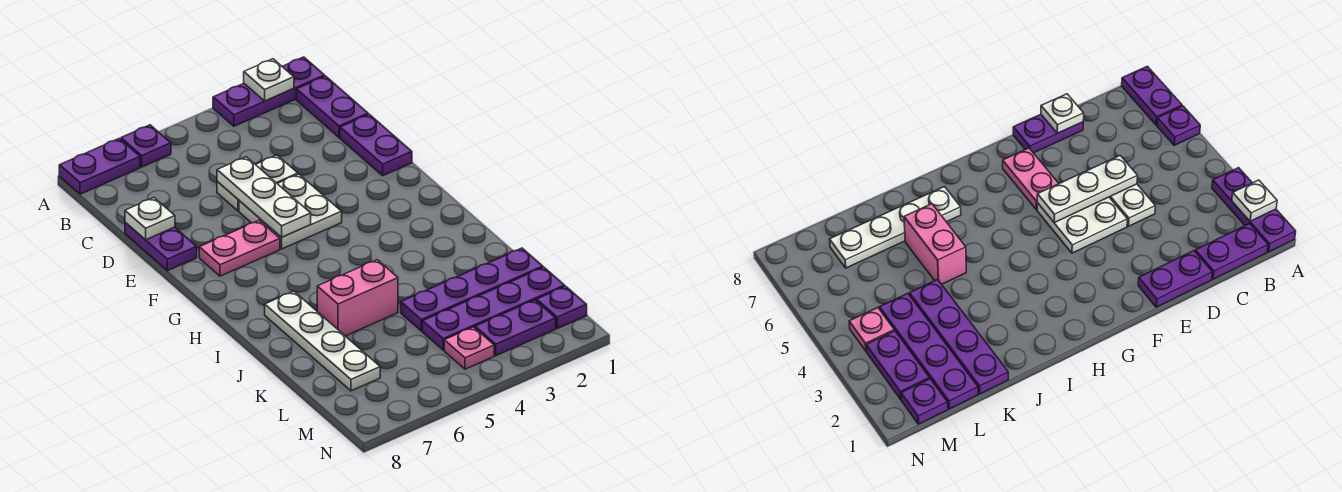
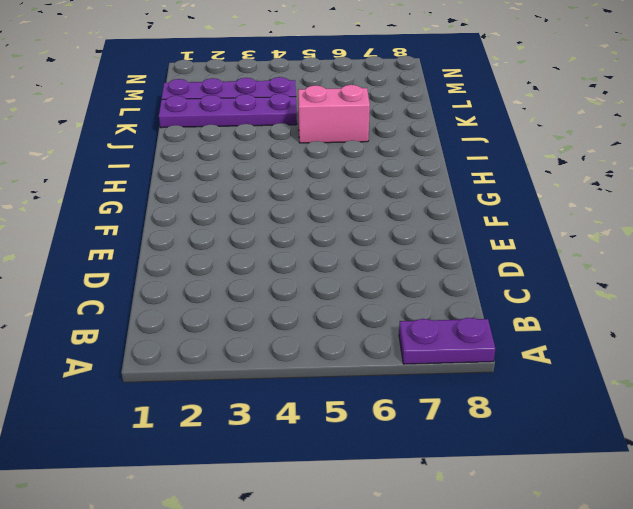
none -> purple 1x3 plate [213,57,325,126]
none -> purple 1x1 plate [121,125,171,167]
none -> purple 1x2 plate [296,76,368,137]

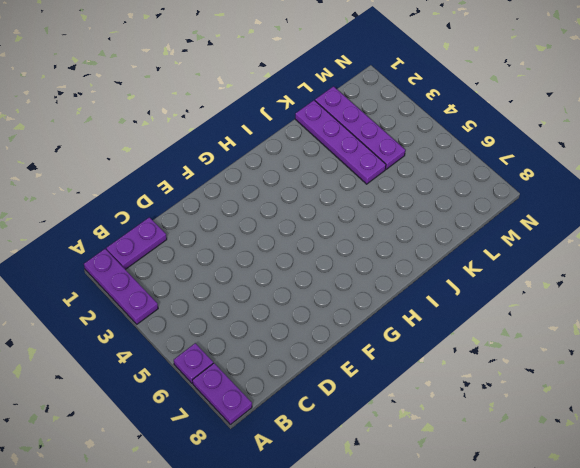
none -> purple 1x2 plate [340,114,412,176]
none -> white 1x2 plate [217,155,298,211]
none -> purple 1x2 plate [125,222,197,271]

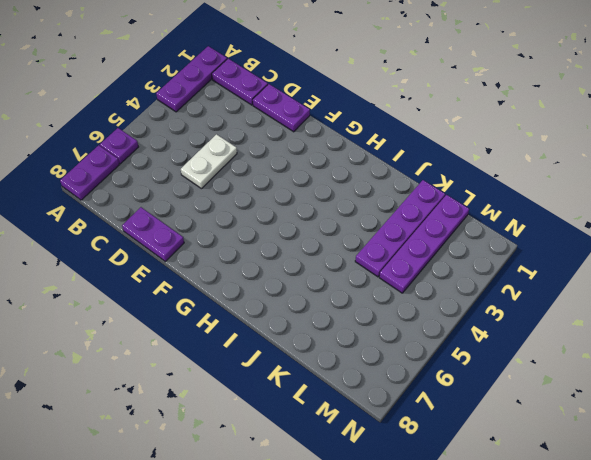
none -> white 2x2 plate [239,174,342,249]
none -> pink 1x2 plate [199,220,280,276]
none -> white 1x4 plate [265,291,380,391]

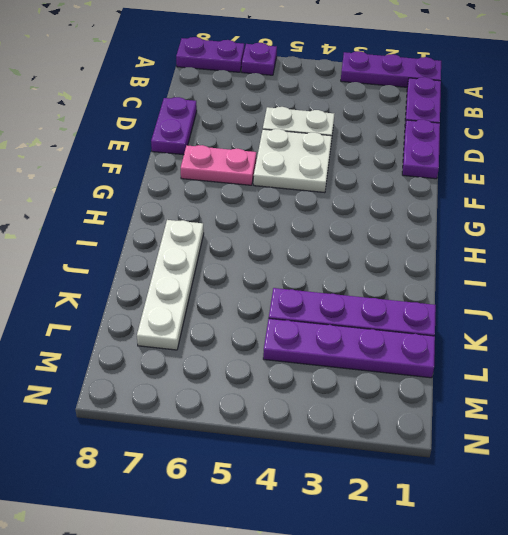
none -> pink 1x2 brick [317,260,398,336]
none -> purple 1x1 plate [536,286,587,329]
none -> purple 1x2 plate [475,300,556,356]

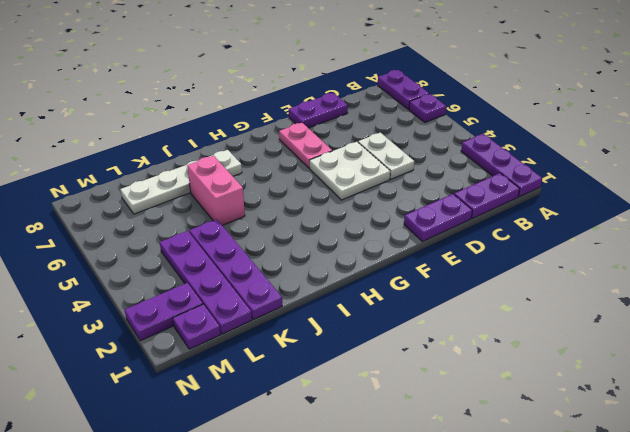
purple 1x2 plate [125,283,203,341] -> purple 1x2 plate turned to [475,300,556,356]
none -> pink 1x1 plate [444,327,494,369]
none -> white 1x1 plate [244,59,294,101]
none -> white 1x3 plate [217,157,311,237]

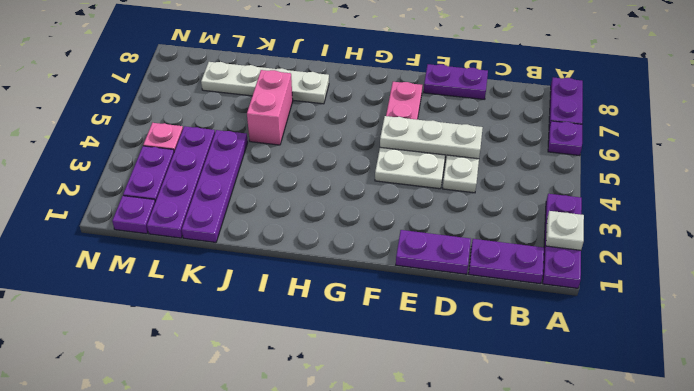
none -> white 1x1 plate [125,198,175,240]

